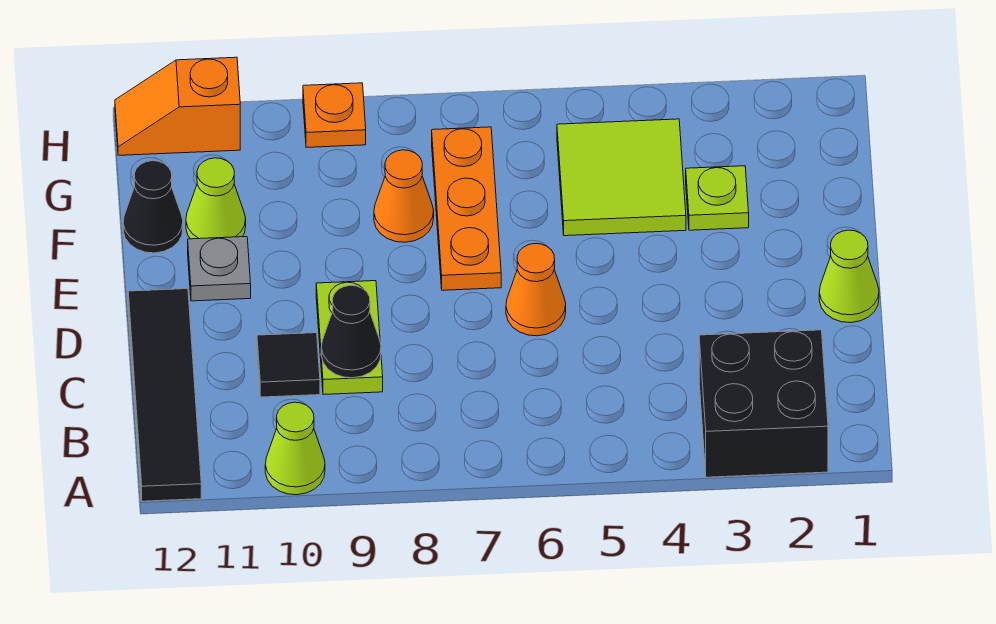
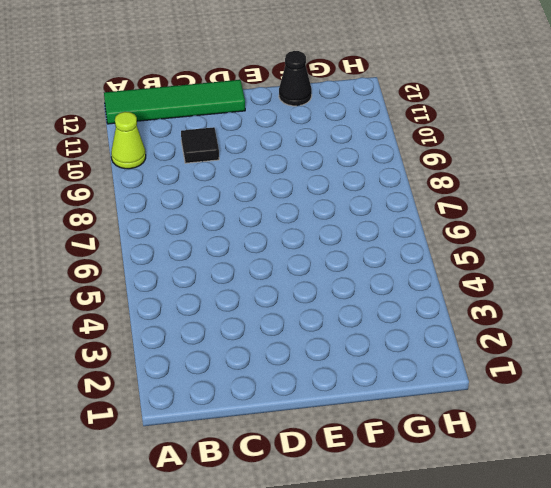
green 1x4 tile [104,80,245,124] -> black 1x4 tile [128,289,201,501]
none -> black 2x2 brick [699,330,828,477]
none -> lime 1x2 plate [316,281,383,395]
none -> lime 1x1 cone [819,230,879,323]

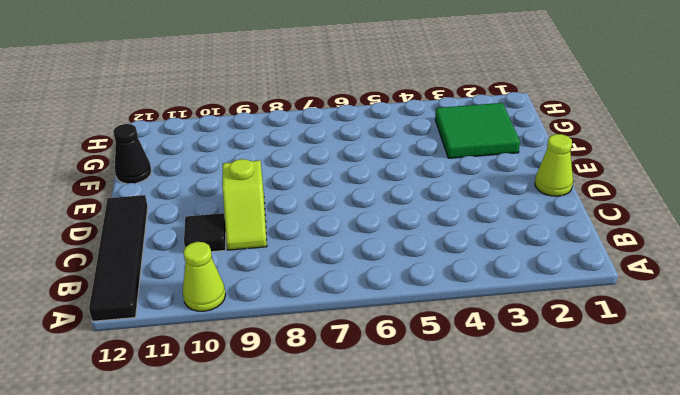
lime 1x2 slope [222,159,267,250] -> lime 1x2 plate [316,281,383,395]
green 2x2 tile [435,103,520,158] -> lime 1x1 plate [686,166,749,230]
none -> black 2x2 brick [699,330,828,477]
none -> orange 1x1 cone [506,244,566,336]
none -> orange 1x3 plate [432,127,501,290]

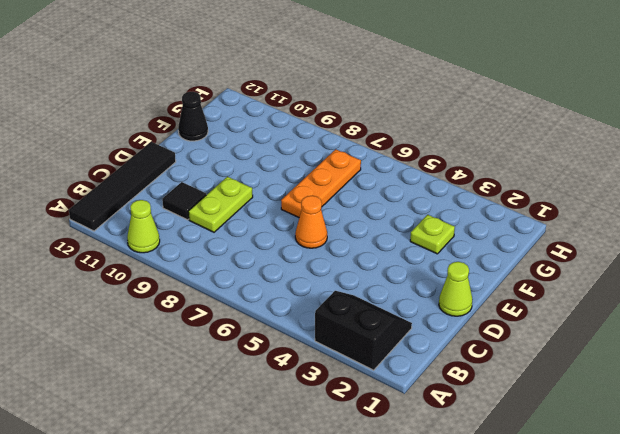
black 2x2 slope [315,291,412,370] -> black 2x2 brick [699,330,828,477]
none -> grey 1x1 plate [188,237,251,301]
none -> lime 2x2 tile [557,119,686,236]
none -> orange 1x1 cone [374,150,434,242]

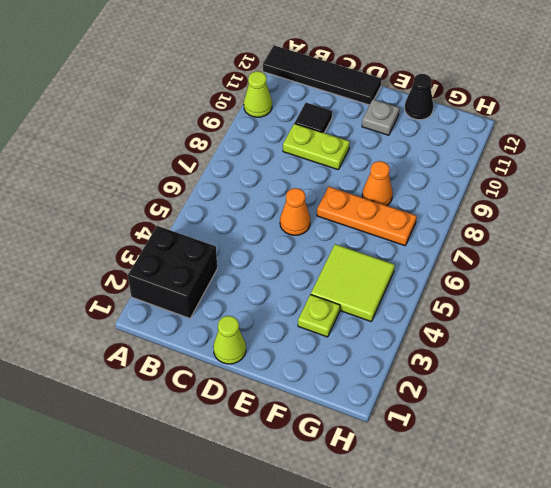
none -> lime 1x1 cone [186,158,246,239]
none -> orange 1x1 plate [303,83,366,147]
none -> orange 1x2 slope [115,57,240,155]

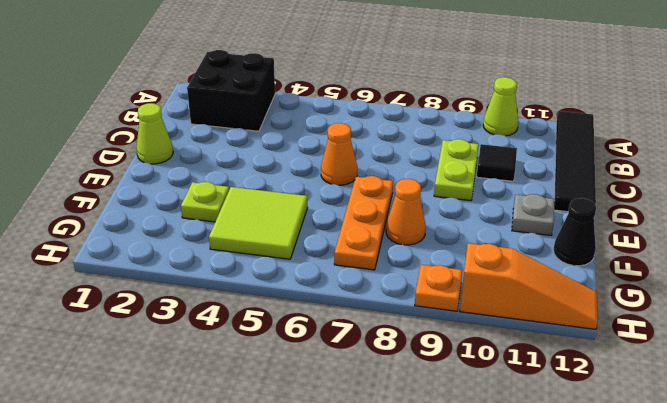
orange 1x3 slope [460,243,598,329] -> orange 1x2 slope [115,57,240,155]
none -> lime 1x1 cone [186,158,246,239]
none -> black 1x1 cone [321,285,381,378]

